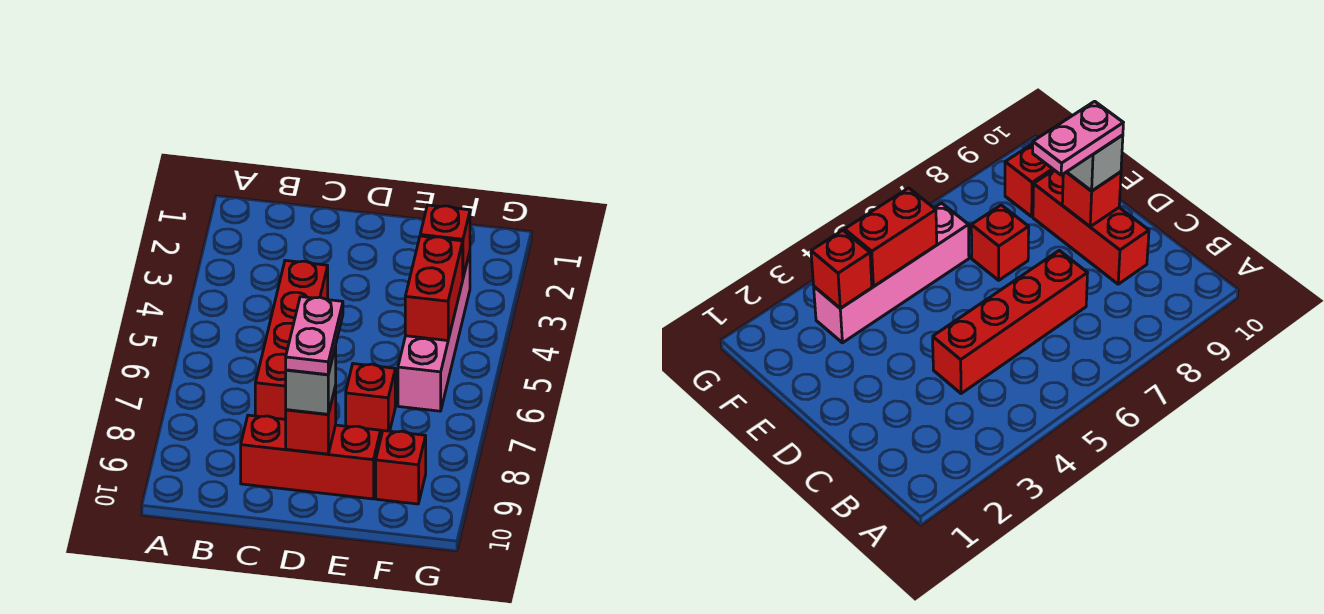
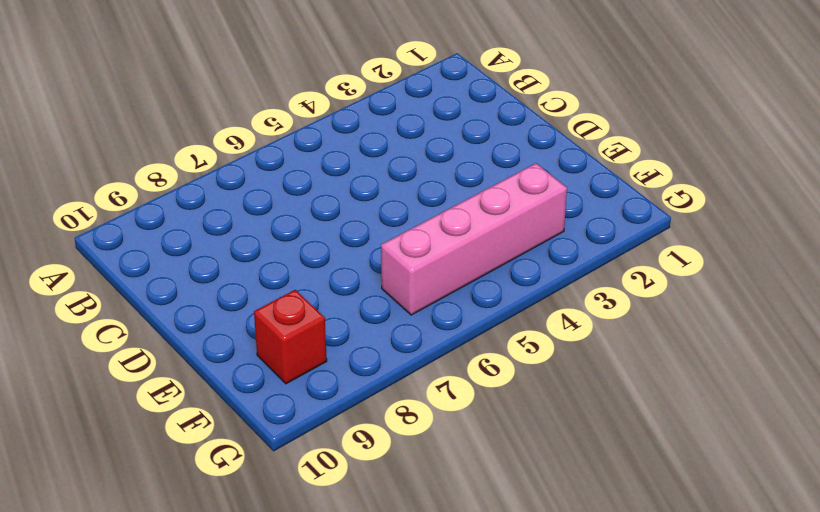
none -> red 1x4 brick [255,260,328,419]
none -> red 1x3 brick [241,415,381,499]

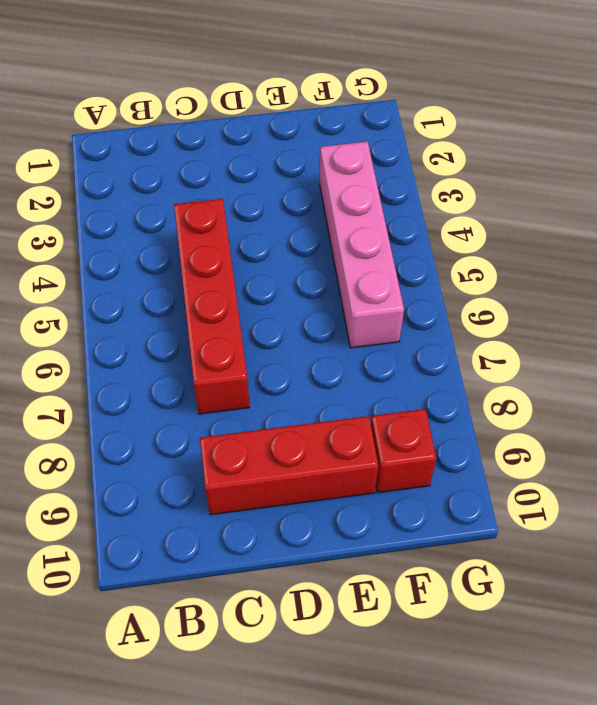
none -> red 1x1 brick [346,364,395,436]
none -> red 1x1 brick [286,386,336,454]

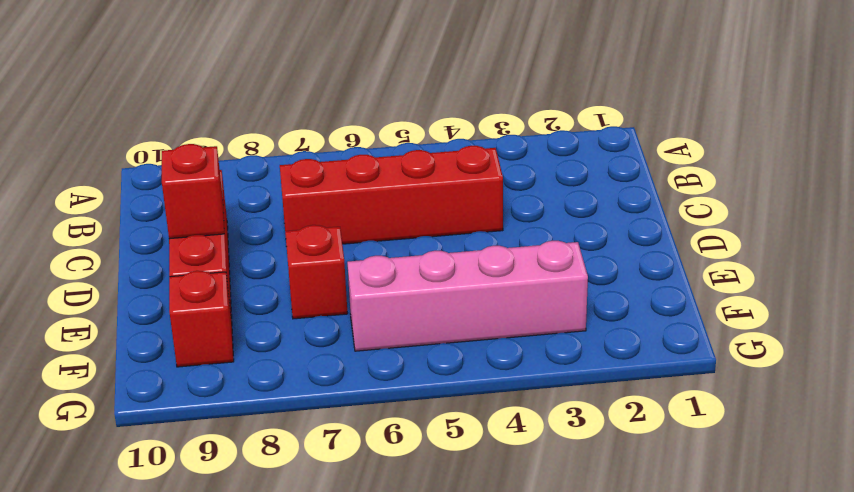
none -> red 1x1 brick [420,205,470,277]
none -> red 1x2 brick [405,236,463,341]

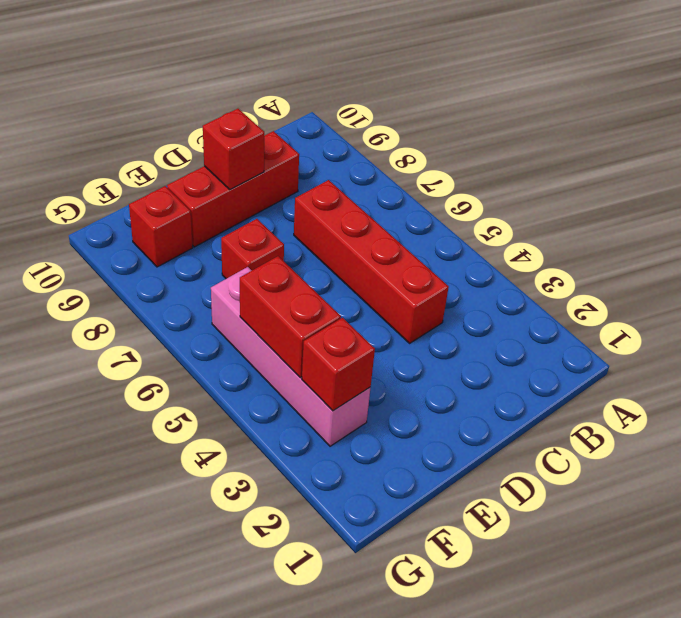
none -> grey 1x1 brick [286,346,336,414]
none -> pink 1x2 plate [286,297,343,375]

